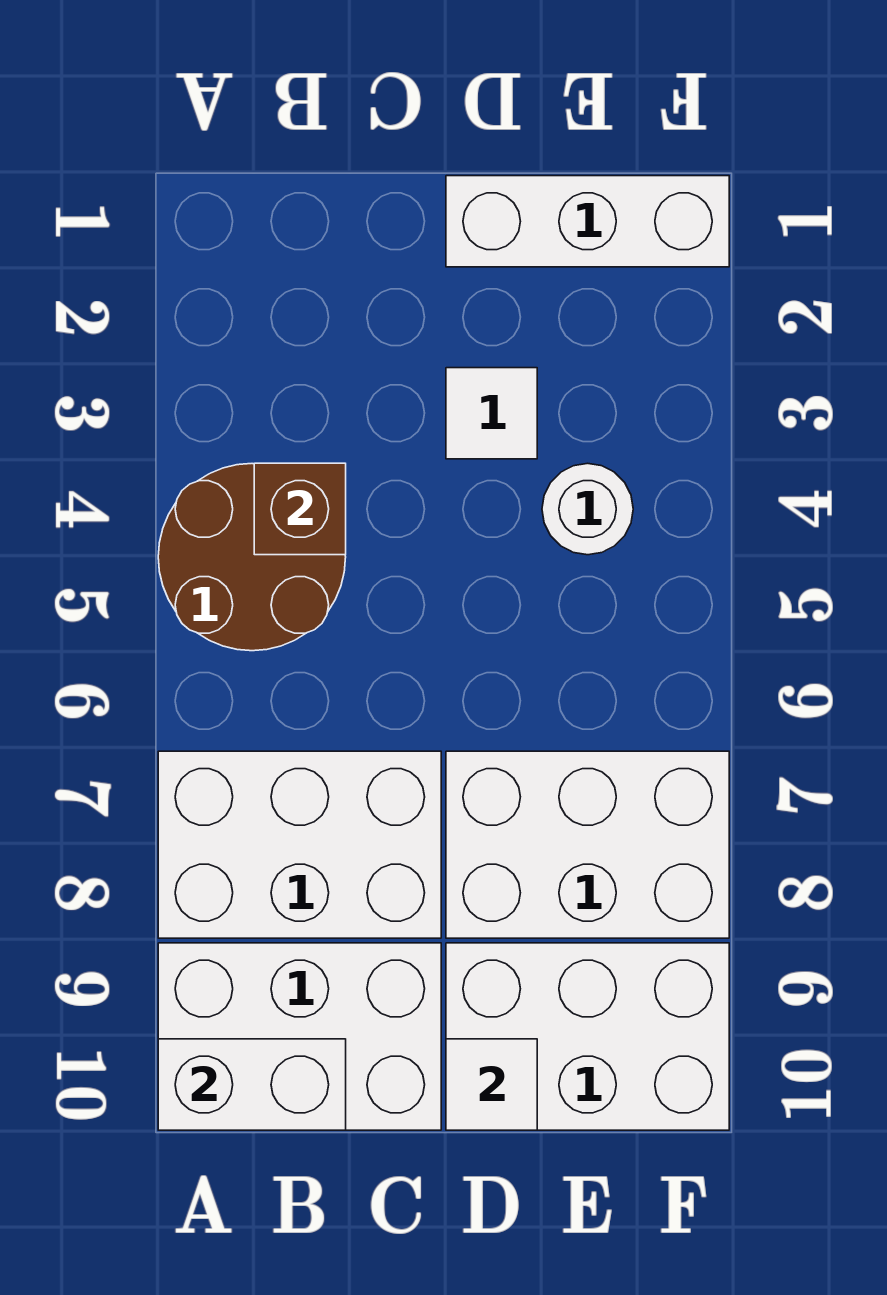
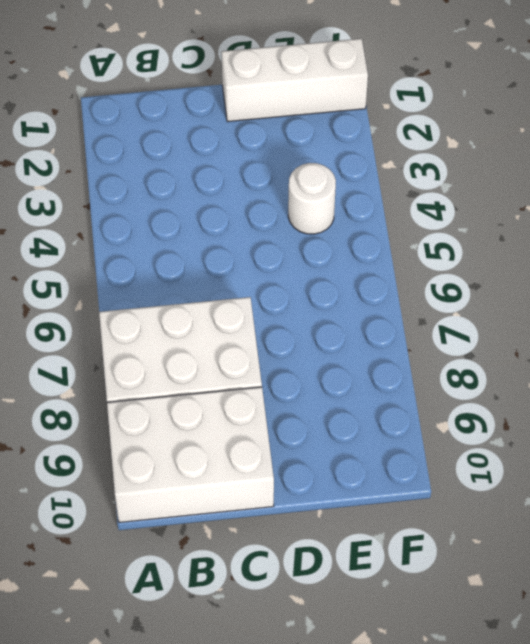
none -> brown 2x2 round brick [158,464,346,651]
none -> white 1x1 tile [446,368,537,459]

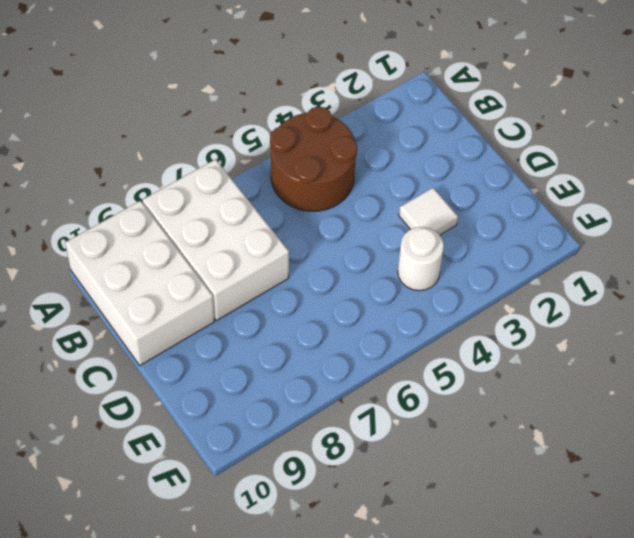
none -> white 1x3 brick [446,176,729,267]
none -> white 2x3 brick [446,751,729,938]

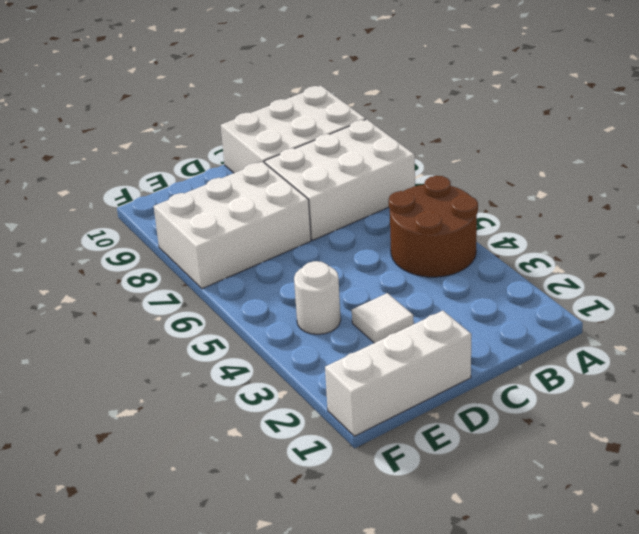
none -> white 2x3 brick [446,943,729,1130]
none -> white 1x2 brick [158,1039,346,1130]

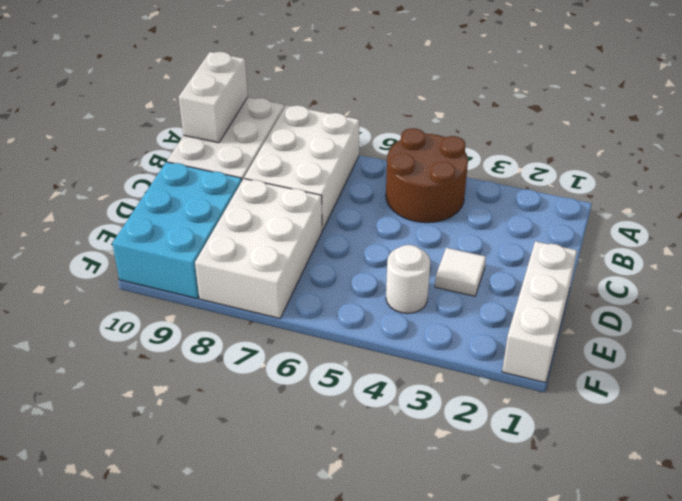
cyan 2x3 brick [112,162,242,299] -> white 2x3 brick [446,943,729,1130]
none -> brown 1x1 brick [254,463,346,555]
none -> white 1x1 tile [446,1039,537,1130]

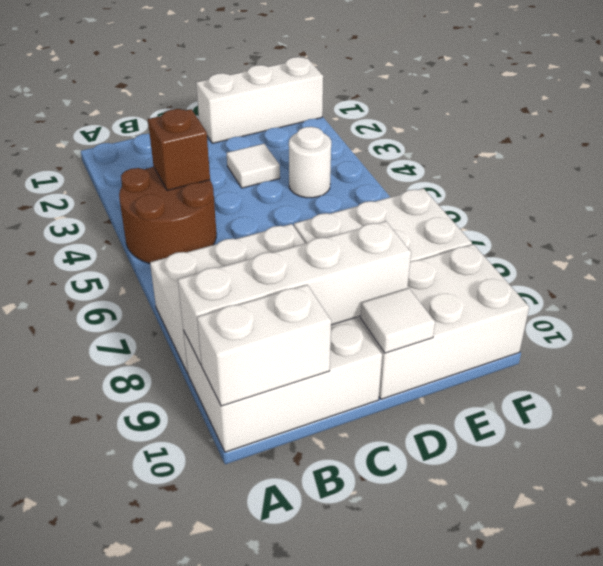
white 1x4 brick [178,221,411,365] -> none

